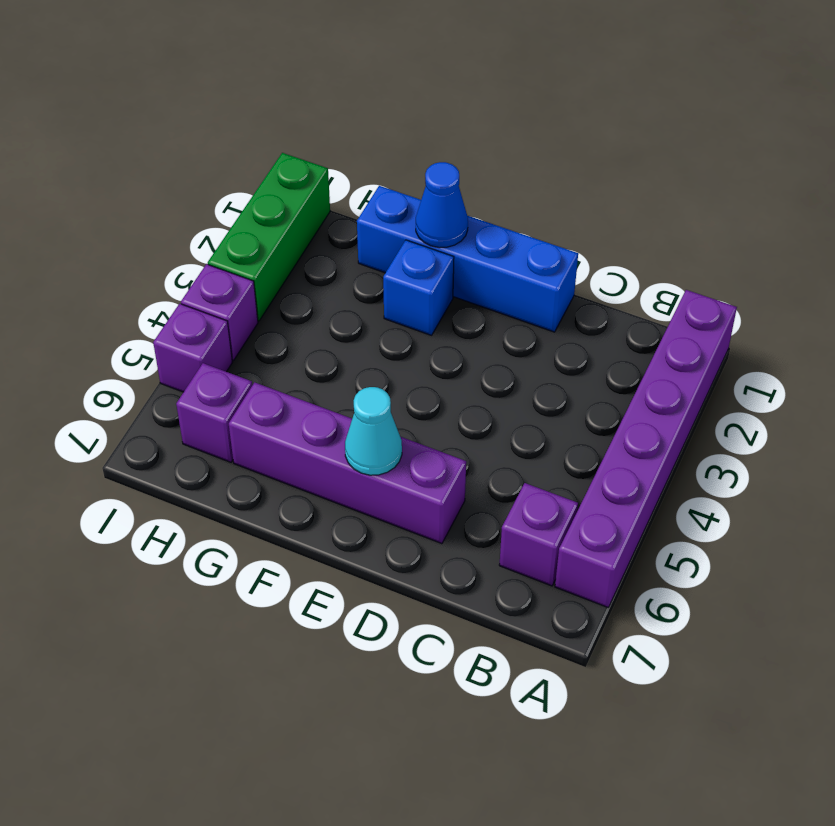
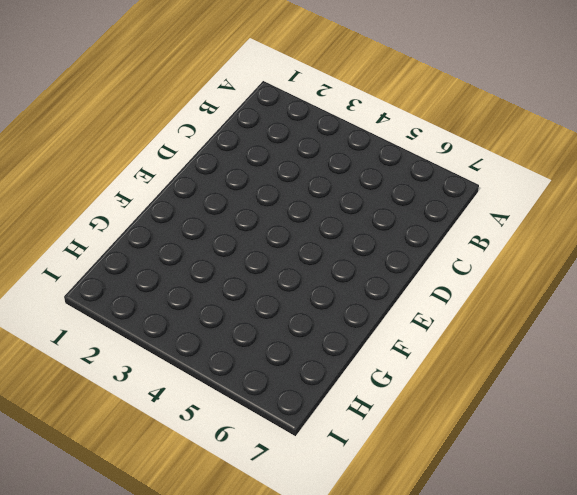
none -> purple 1x6 brick [555,290,737,607]
none -> purple 1x1 brick [499,483,578,586]

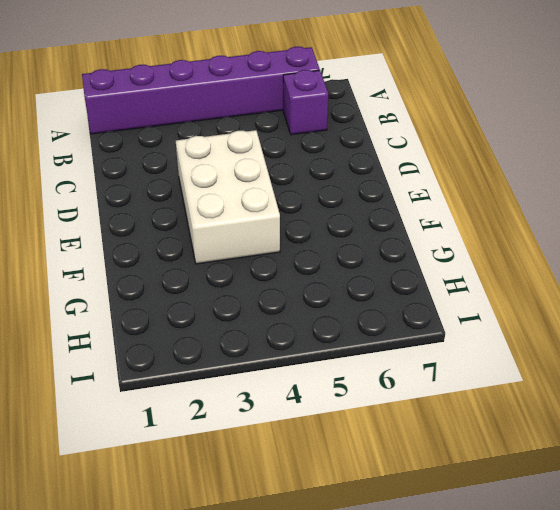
white 2x3 brick [176,130,280,264] -> none
none -> blue 1x4 brick [357,186,578,332]
none -> purple 1x4 brick [229,382,466,544]

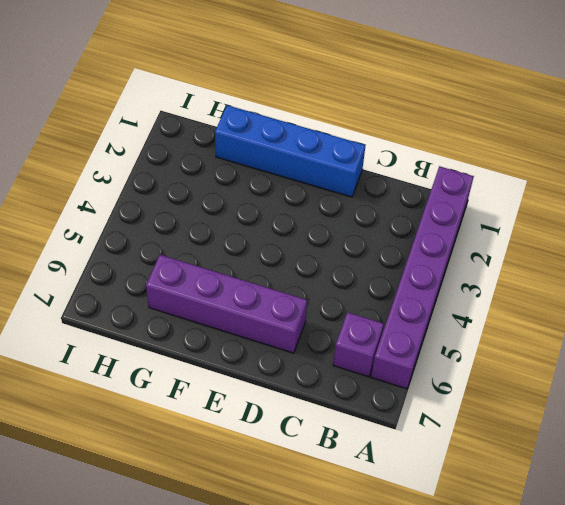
none -> blue 1x1 brick [383,240,454,335]
none -> purple 1x1 brick [176,363,252,462]

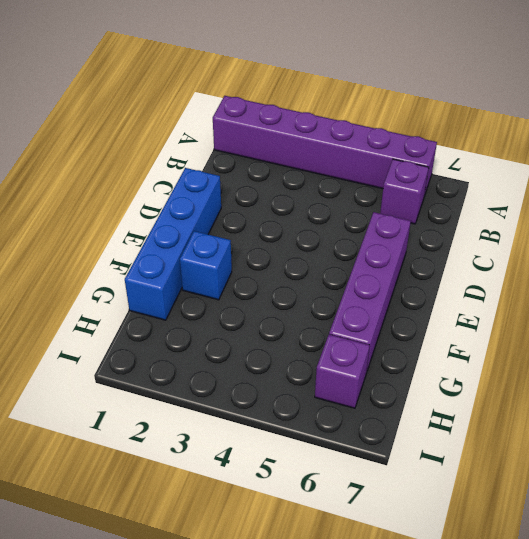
none -> green 1x3 brick [208,153,330,321]
none -> purple 1x1 brick [181,264,258,360]

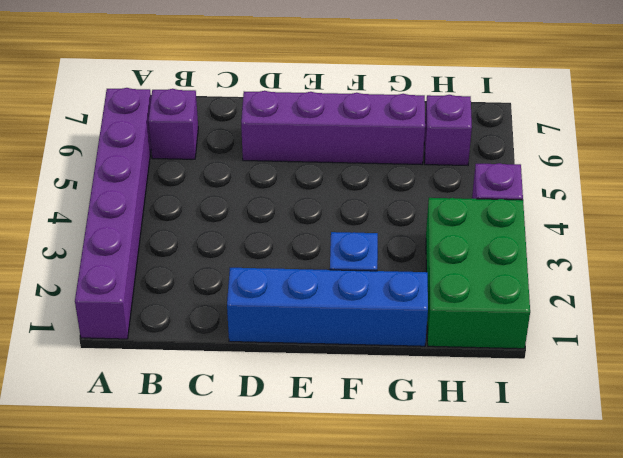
green 2x3 brick [426,198,530,349] -> green 1x3 brick [208,153,330,321]
none -> purple 1x1 brick [153,304,232,392]
none -> cyan 1x1 cone [345,387,402,475]

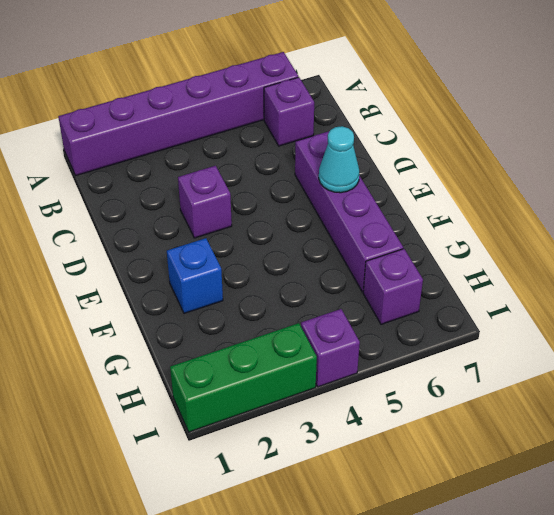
purple 1x1 brick [178,166,232,238] -> purple 1x1 brick moved to [153,304,232,392]
none -> blue 1x4 brick [357,186,578,332]
none -> blue 1x1 cone [416,162,468,248]

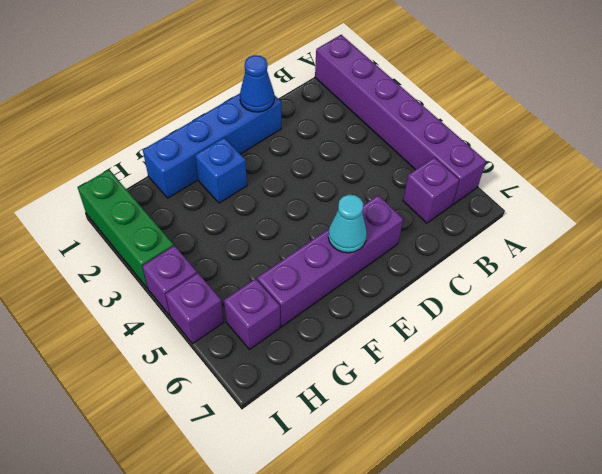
blue 1x1 cone [240,55,274,112] -> blue 1x1 cone moved to [416,162,468,248]

